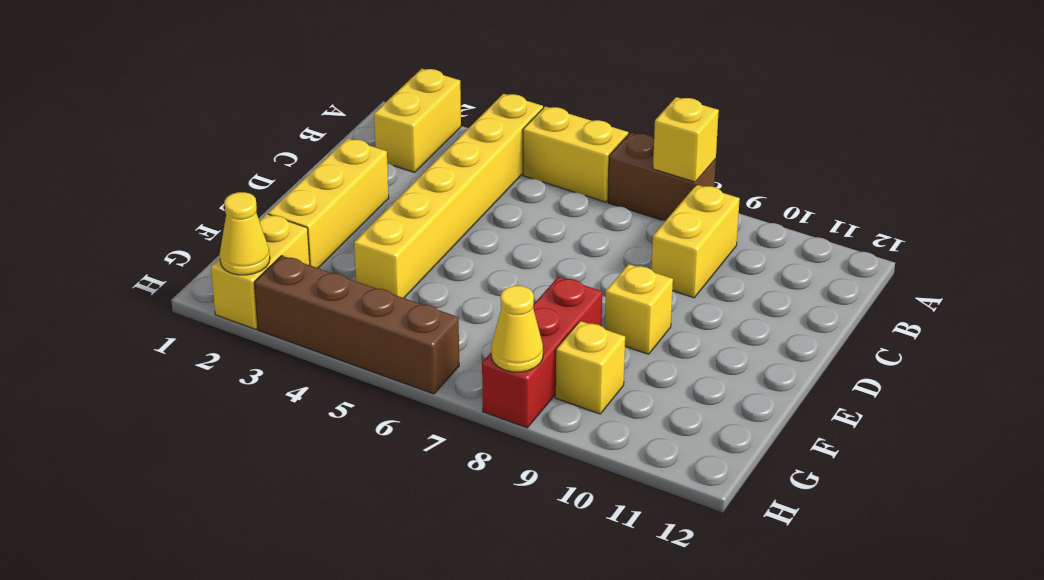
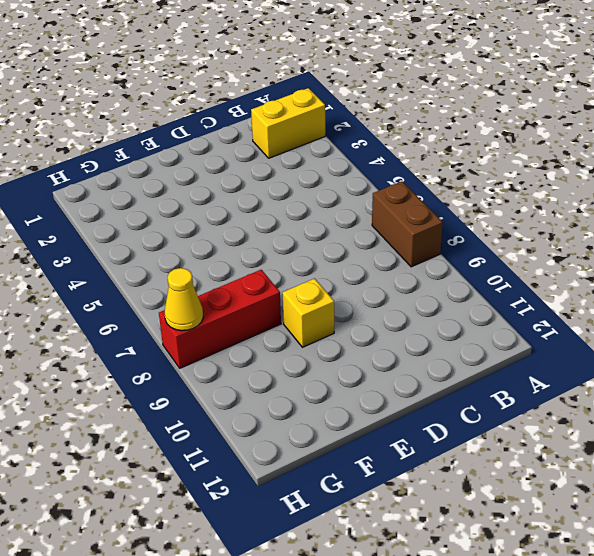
none -> yellow 1x6 brick [354,94,543,298]
none -> yellow 1x2 brick [523,106,628,202]
none -> yellow 1x2 brick [652,185,740,298]

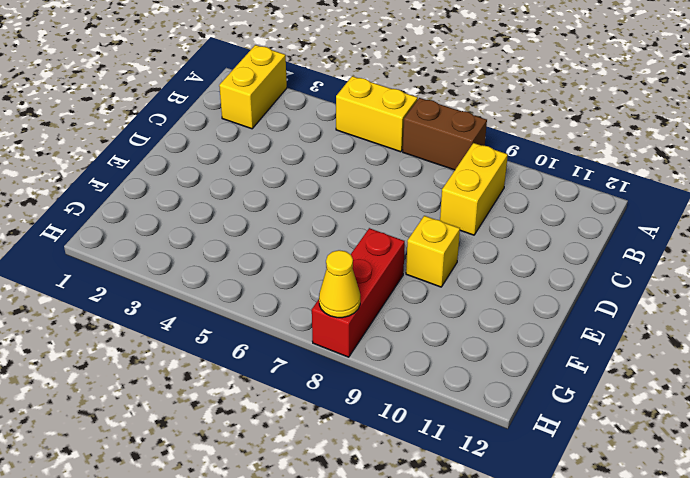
none -> yellow 1x6 brick [354,94,543,298]
none -> yellow 1x3 brick [268,138,389,268]
none -> yellow 1x2 brick [211,214,310,329]

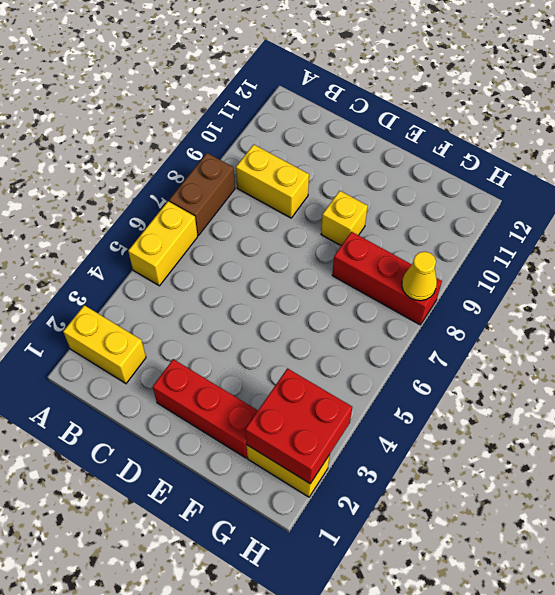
red 1x3 brick [153,359,258,458] -> yellow 1x3 brick [268,138,389,268]
red 2x2 brick [245,368,352,484] -> yellow 1x1 cone [220,192,270,275]
none -> yellow 1x6 brick [354,94,543,298]
none -> yellow 1x1 brick [555,321,625,414]
none -> brown 1x4 brick [254,256,459,394]

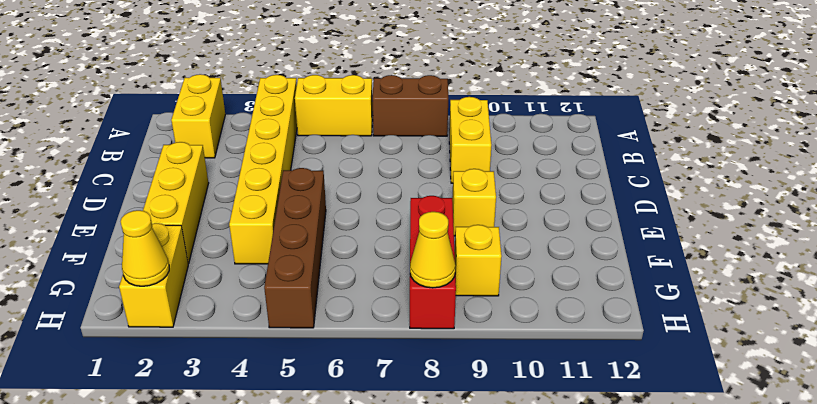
brown 1x4 brick [264,168,326,328] -> brown 1x4 brick turned to [254,256,459,394]
none -> yellow 1x1 brick [653,97,719,182]

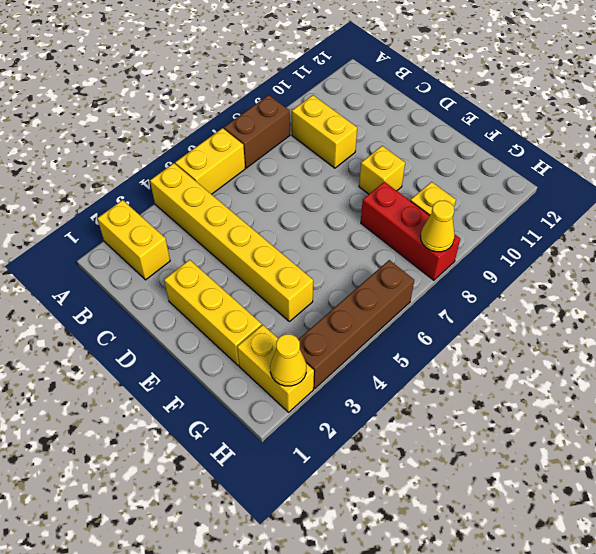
none -> yellow 1x1 brick [653,97,719,182]

